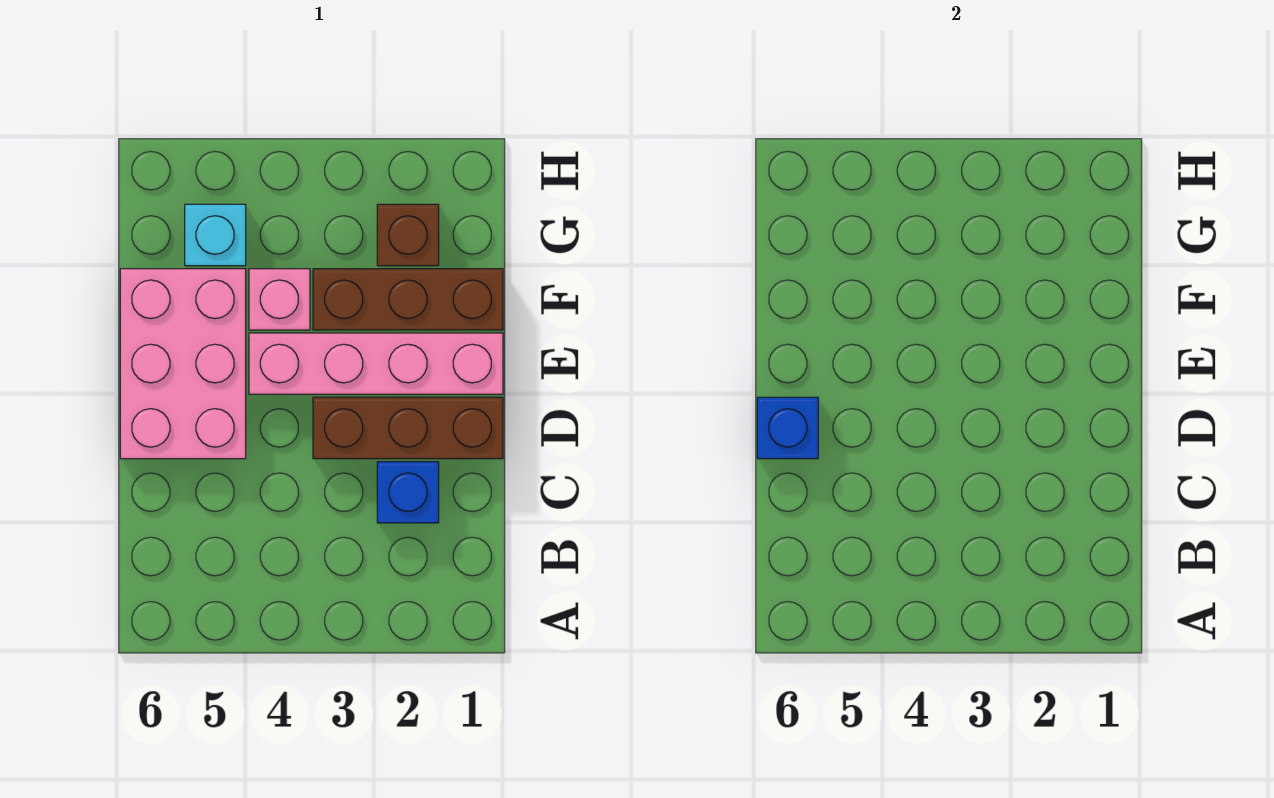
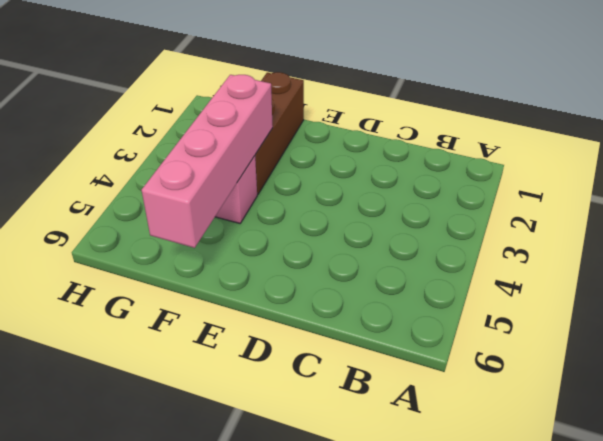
pink 1x4 brick [142,75,273,248] -> pink 1x4 brick moved to [249,333,503,394]
none -> blue 1x1 brick [377,462,439,523]
none -> brown 1x3 brick [313,397,503,459]

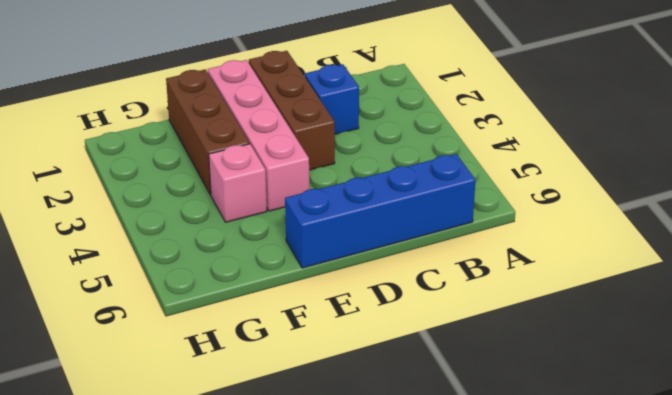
blue 1x4 brick [285,154,475,268] -> pink 2x3 brick [120,269,246,459]
none -> brown 1x1 brick [377,204,439,266]
none -> cyan 1x1 brick [185,204,246,266]

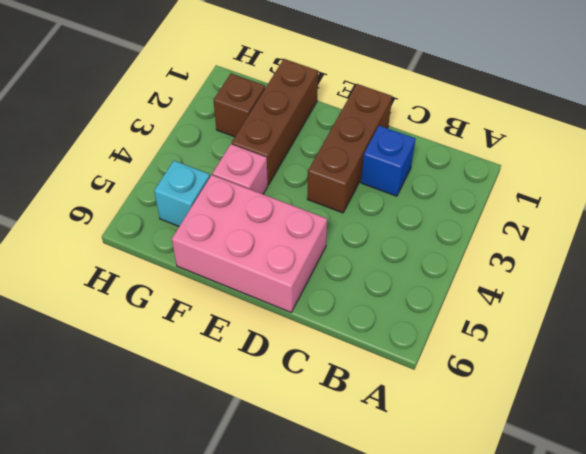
none -> pink 1x4 brick [249,333,503,394]
none -> blue 1x1 brick [757,397,818,459]

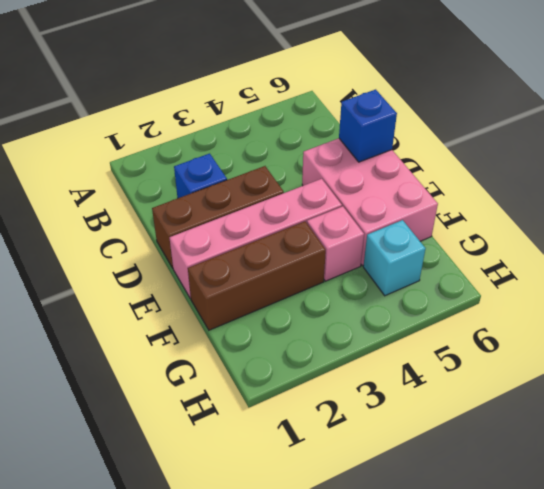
none -> brown 1x1 brick [377,204,439,266]

